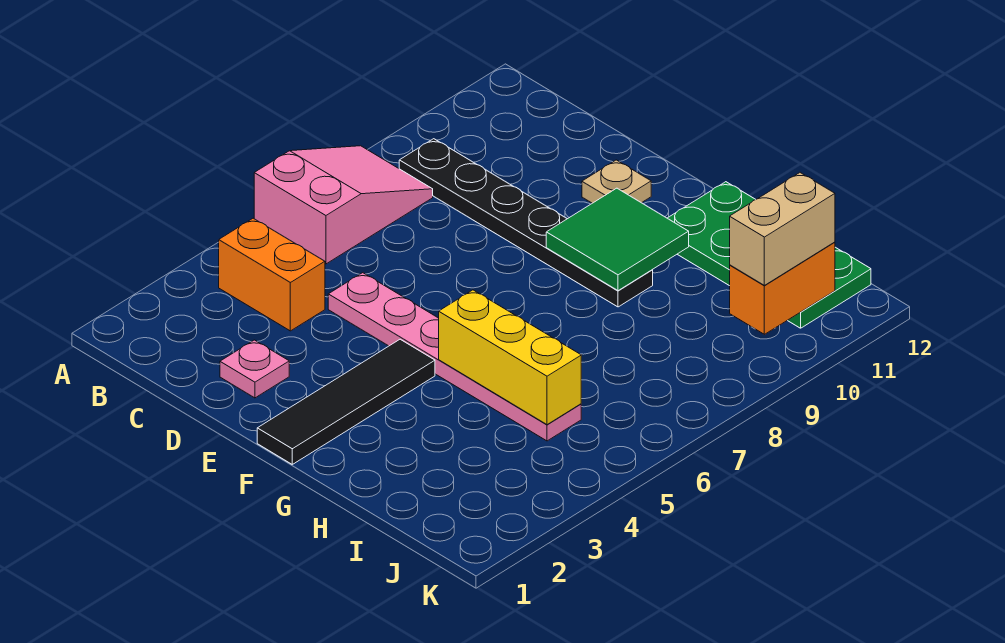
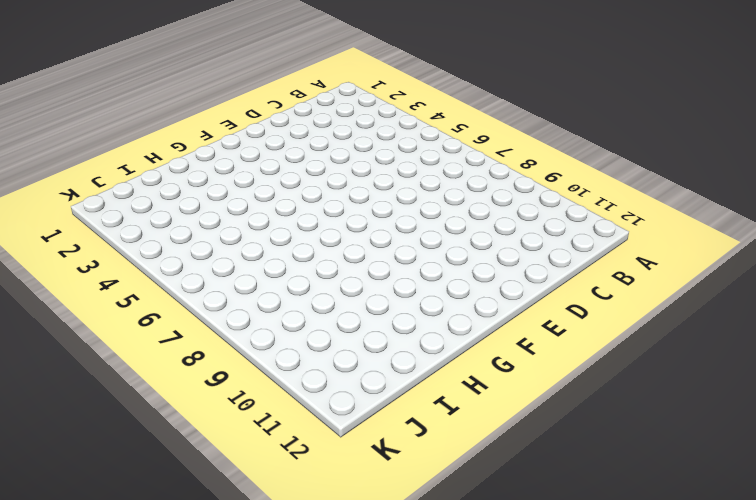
none -> pink 2x3 slope [254,146,433,264]
none -> orange 1x2 brick [219,218,325,331]
none -> black 1x6 plate [399,139,653,307]

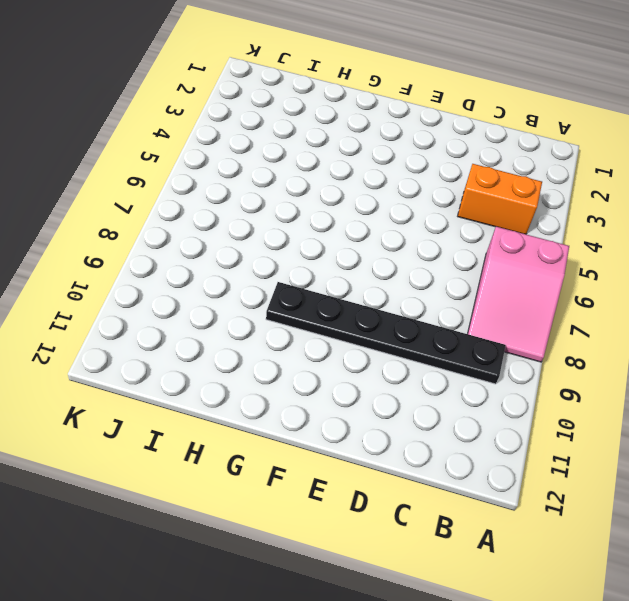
none -> pink 1x1 plate [220,340,289,398]
none -> pink 1x6 plate [328,273,581,441]
none -> tan 1x1 plate [582,160,651,203]

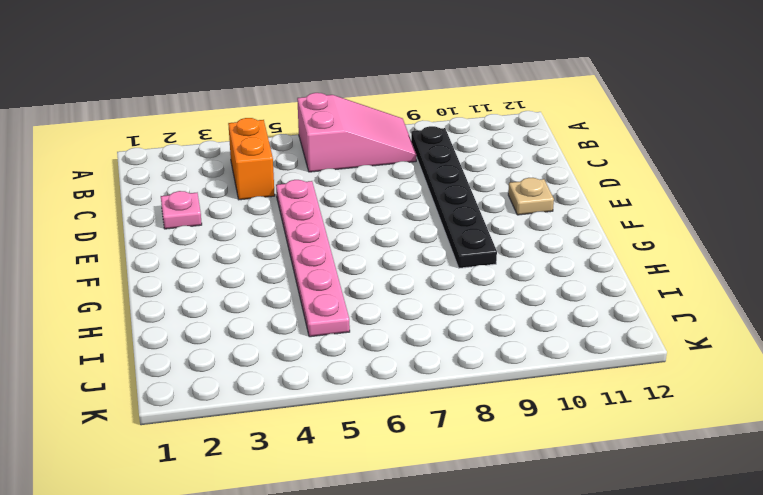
none -> black 1x4 tile [257,339,435,464]
none -> green 2x4 plate [668,182,871,328]
none -> green 2x2 tile [546,188,689,291]

